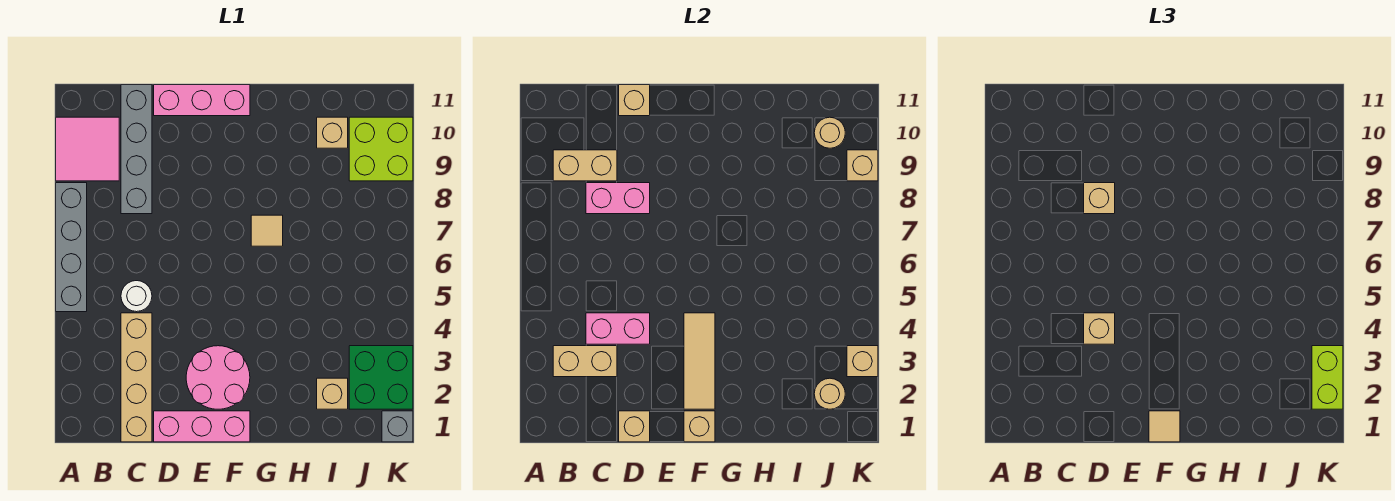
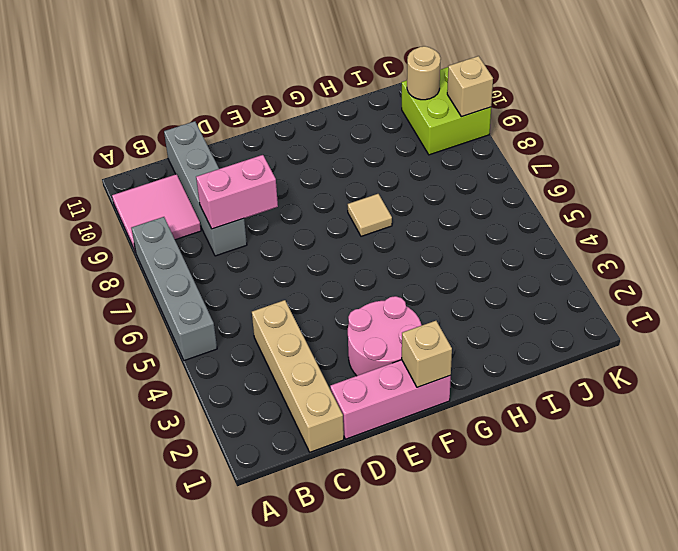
none -> white 1x1 round brick [121,281,152,312]
none -> pink 1x3 brick [154,85,250,116]
none -> tan 1x1 brick [317,378,348,409]
none -> tan 1x1 brick [317,117,348,148]

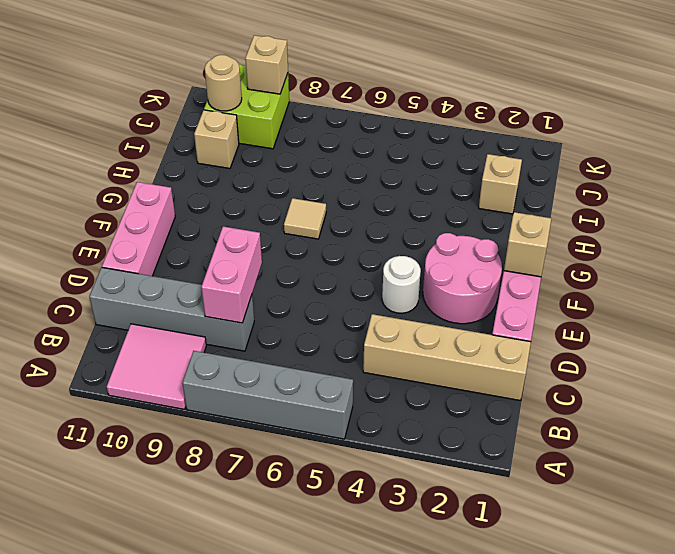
white 1x1 round brick [382,256,421,313] -> white 1x1 round brick moved to [121,281,152,312]
none -> green 2x2 brick [349,346,413,409]
none -> grey 1x1 brick [382,411,413,442]
none -> tan 1x2 brick [553,346,617,377]
none -> tan 1x2 brick [553,150,617,181]

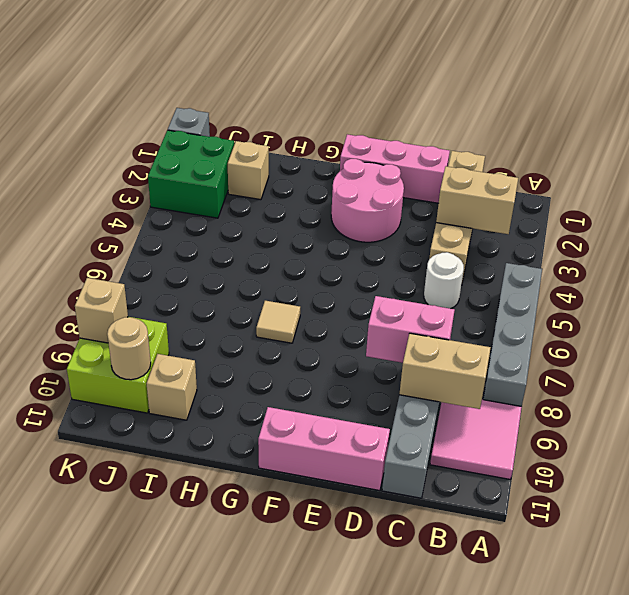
none -> pink 1x2 brick [586,313,650,344]
none -> tan 1x1 brick [619,411,650,442]
none -> tan 1x1 brick [619,85,650,116]
none -> tan 1x1 brick [684,411,715,442]

